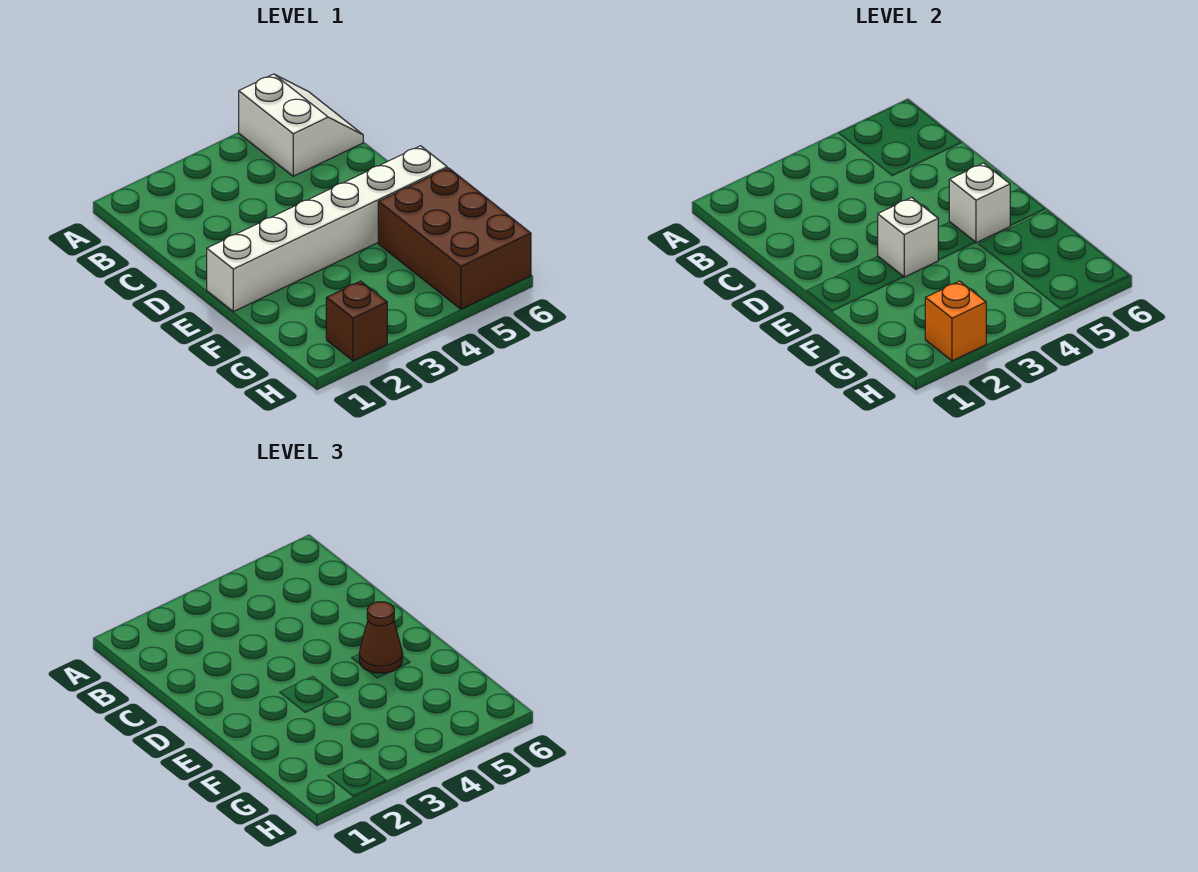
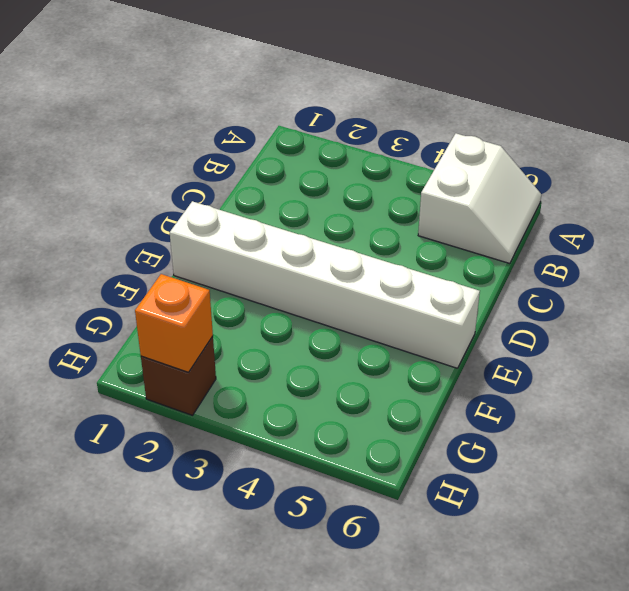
none -> brown 2x3 brick [378,168,531,309]
none -> white 1x1 brick [878,198,938,277]

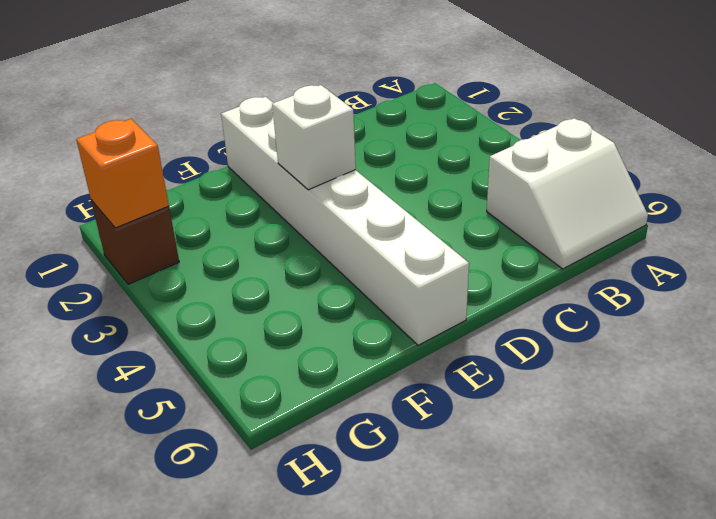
none -> brown 2x3 brick [378,168,531,309]
none -> white 1x1 brick [949,163,1010,243]

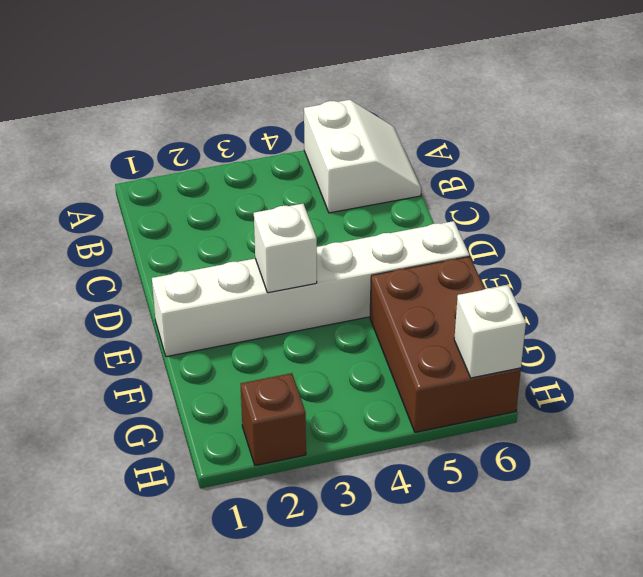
white 1x1 brick [454,285,526,378] -> white 1x1 brick moved to [949,163,1010,243]
none -> orange 1x1 brick [925,281,986,361]
none -> brown 1x1 cone [359,602,403,673]

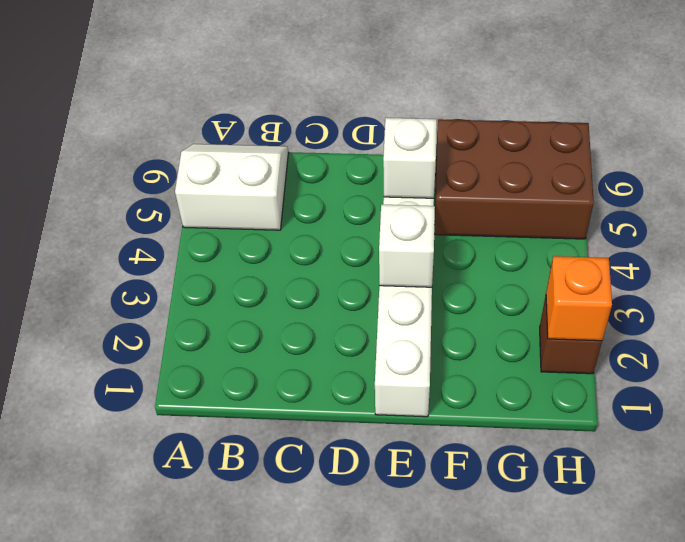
none -> brown 1x1 cone [359,602,403,673]

